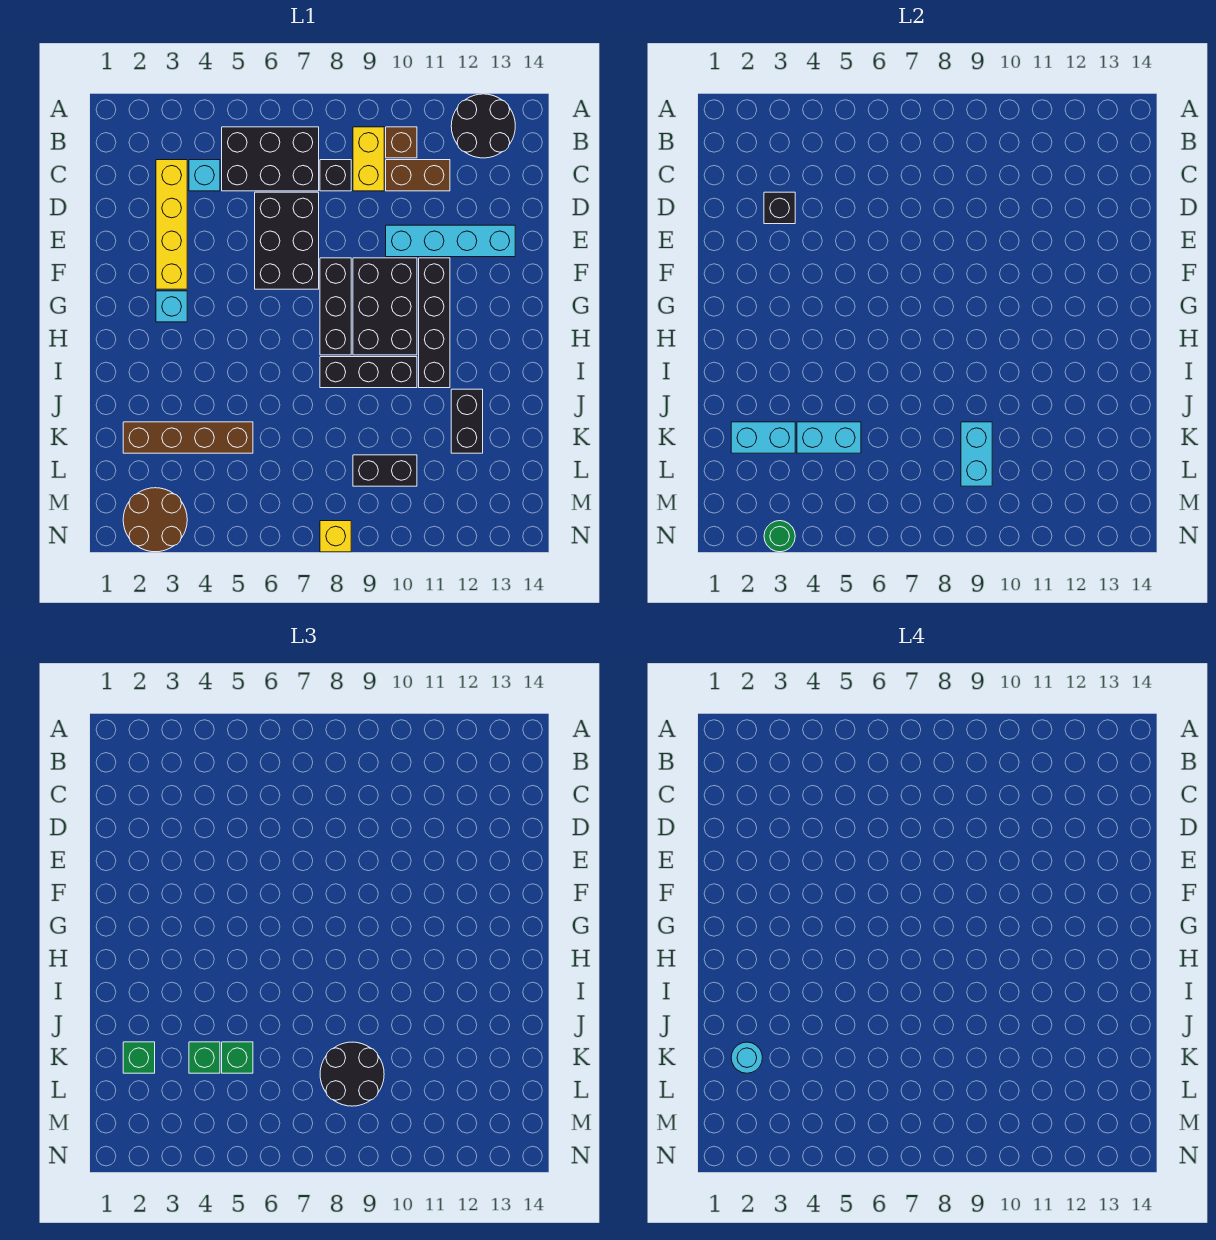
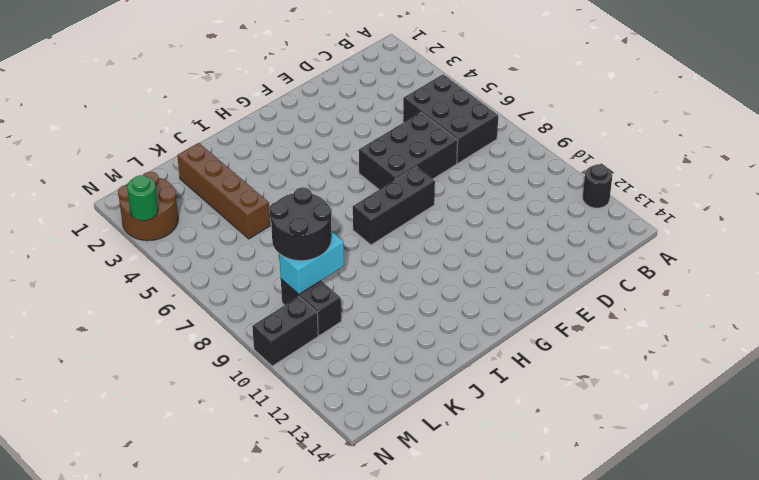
black 1x1 round brick [583,164,612,208] -> black 2x2 round brick [451,94,515,158]
black 1x2 brick [252,296,318,366] -> black 1x2 brick moved to [451,389,483,453]
none -> yellow 1x2 brick [353,127,384,191]
none -> brown 1x1 brick [386,127,417,158]
none -> yellow 1x4 brick [156,160,187,289]
none -> cyan 1x1 brick [189,160,220,191]

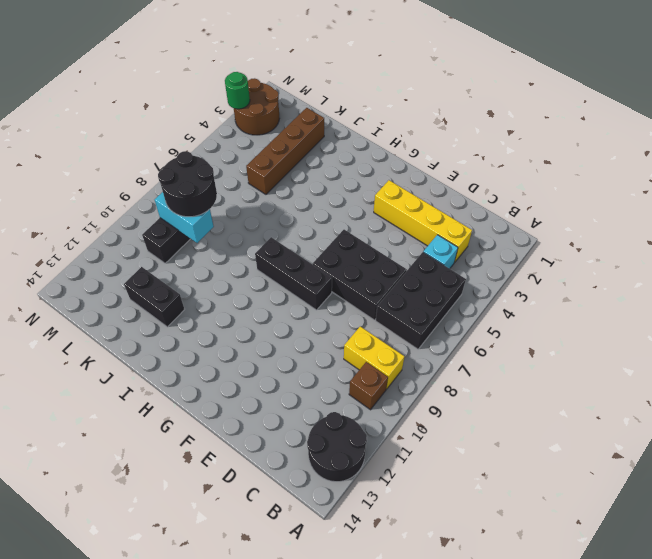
none -> black 1x1 brick [320,160,351,191]
none -> brown 1x2 brick [386,160,450,191]
none -> cyan 1x4 brick [386,225,515,257]
none -> black 2x3 brick [353,258,417,355]

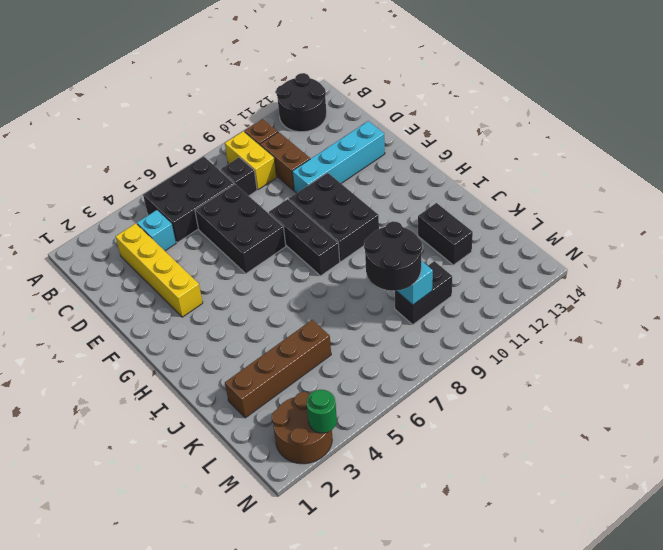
brown 1x2 brick [260,132,310,190] -> brown 1x2 brick turned to [386,160,450,191]
none -> black 1x4 brick [419,258,450,388]
none -> cyan 1x1 brick [156,291,187,322]
none -> black 1x3 brick [320,357,417,388]
none -> yellow 1x1 brick [320,521,351,552]

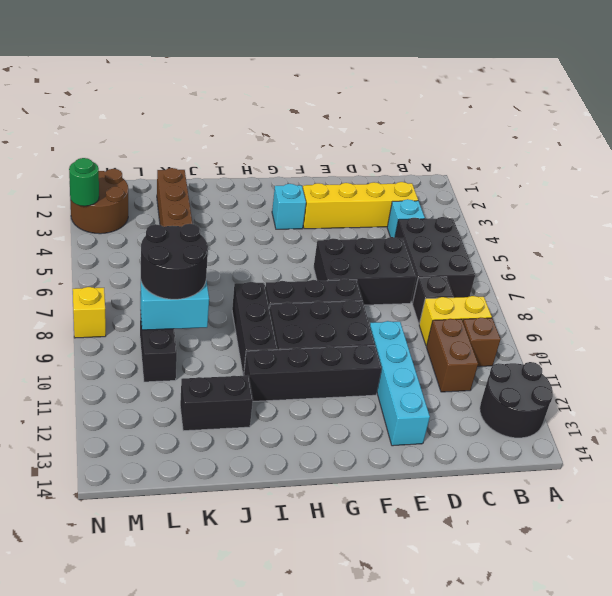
none -> black 1x1 brick [764,192,795,224]
none -> cyan 1x2 brick [731,422,795,453]
none -> cyan 1x2 brick [797,422,861,453]
none -> green 1x1 brick [123,1042,155,1073]

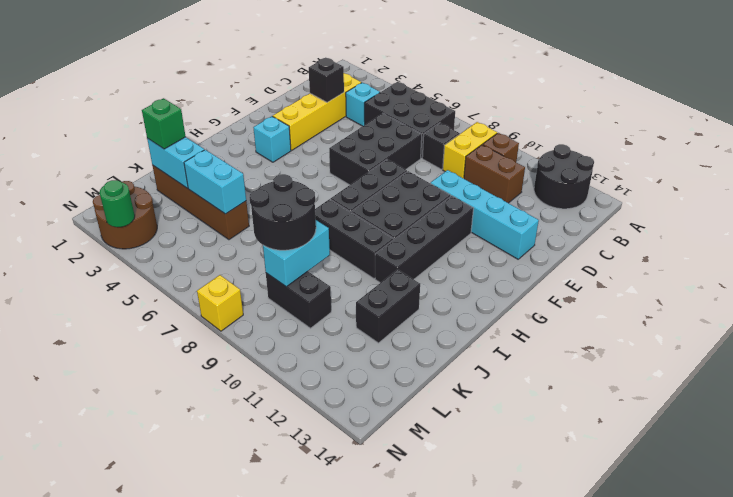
none -> green 1x1 brick [189,1042,220,1073]
none -> green 1x1 brick [222,1042,253,1073]
none -> cyan 1x1 round brick [731,1042,762,1073]

